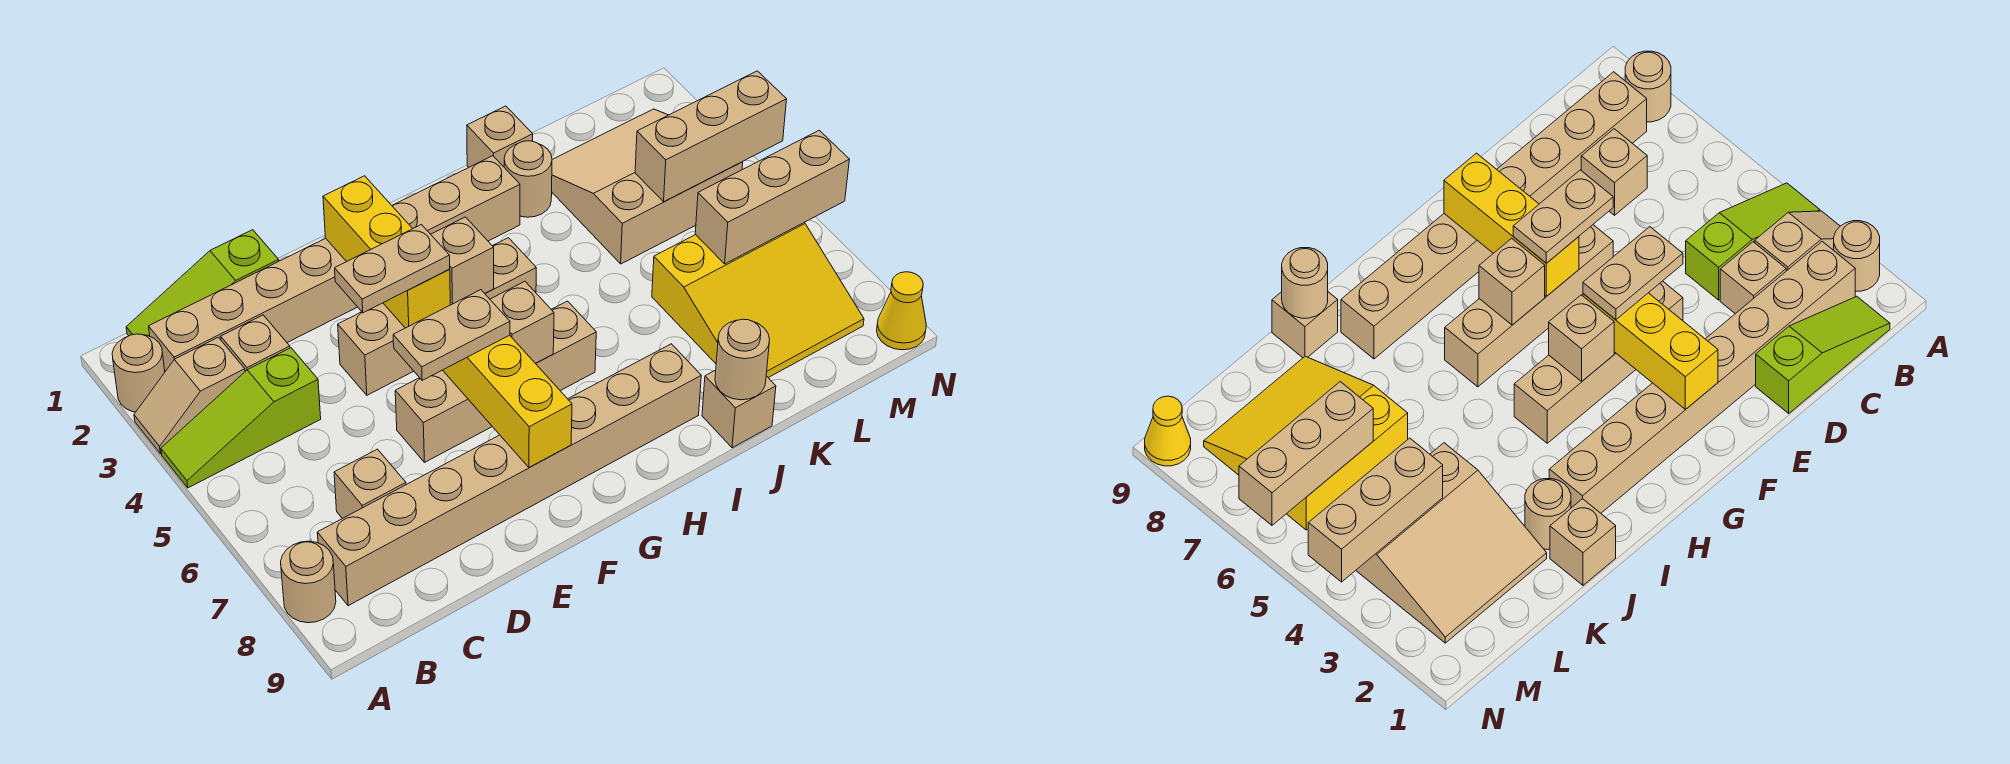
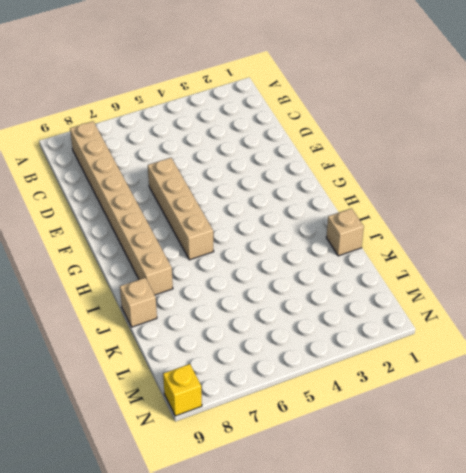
yellow 1x1 brick [163,364,202,416] -> yellow 1x1 cone [877,272,926,350]
none -> tan 1x1 round brick [112,334,165,412]
none -> tan 1x2 slope [134,337,245,454]
none -> lime 1x3 slope [161,348,321,488]

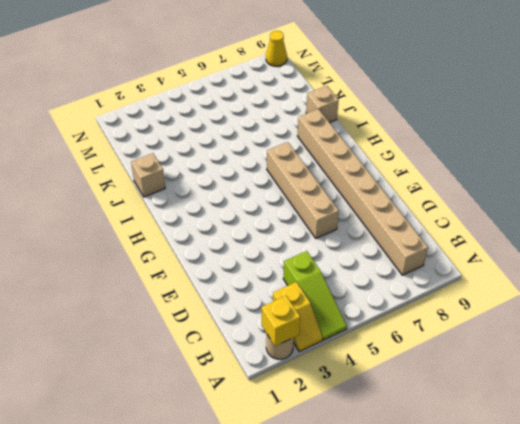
yellow 1x1 brick [262,296,300,346] -> none
yellow 1x2 slope [273,282,323,352] -> tan 1x2 slope [134,337,245,454]
none -> tan 1x1 round brick [281,541,336,623]
none -> lime 1x3 slope [126,230,279,336]
none -> tan 1x8 brick [149,156,520,371]

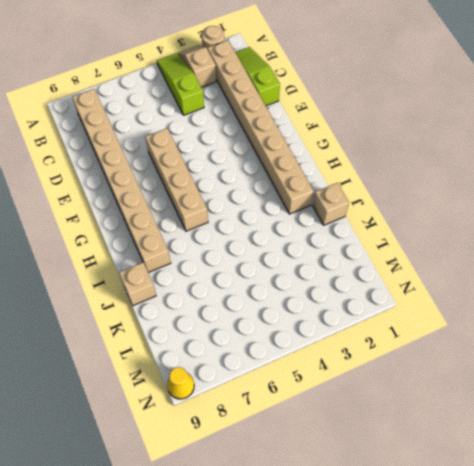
none -> tan 1x1 round brick [281,541,336,623]
none -> tan 1x1 brick [221,315,290,371]
none -> tan 1x1 brick [334,449,406,519]

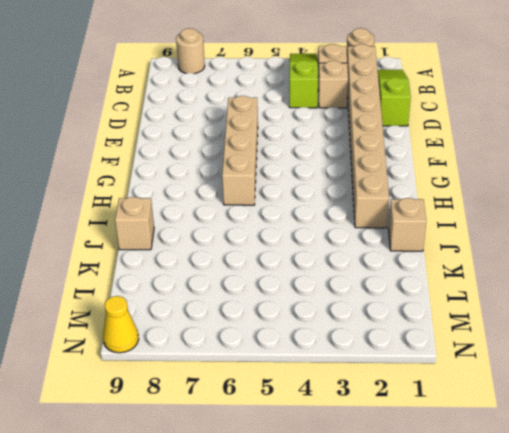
none -> tan 1x8 brick [317,344,701,606]
none -> tan 1x1 brick [334,449,406,519]
none -> tan 1x4 brick [338,238,536,395]

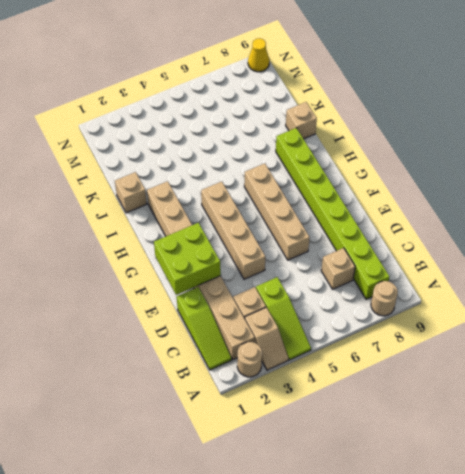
lime 1x8 brick [276,128,389,299] -> tan 1x8 brick [317,344,701,606]
lime 2x2 brick [154,223,221,295] -> yellow 1x3 brick [323,176,450,328]
none -> tan 1x1 round brick [504,141,552,217]
none -> tan 3x3 slope [552,109,743,264]
none -> yellow 3x3 slope [652,223,864,378]

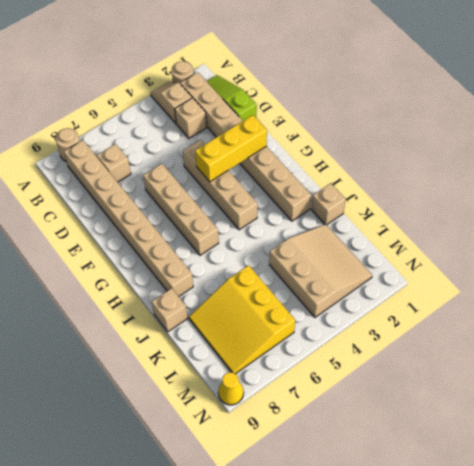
none -> lime 1x3 slope [161,348,321,488]
none -> tan 1x1 round brick [504,141,552,217]
none -> yellow 1x3 brick [443,335,572,468]

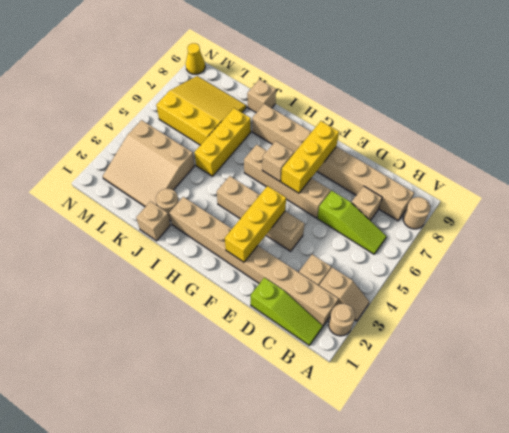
lime 1x3 slope [317,191,386,254] -> lime 1x3 slope moved to [161,348,321,488]
yellow 1x3 brick [194,108,251,176] -> none
none -> tan 1x1 brick [431,217,494,305]
none -> tan 1x1 round brick [715,319,770,400]
none -> tan 1x3 brick [635,71,787,202]

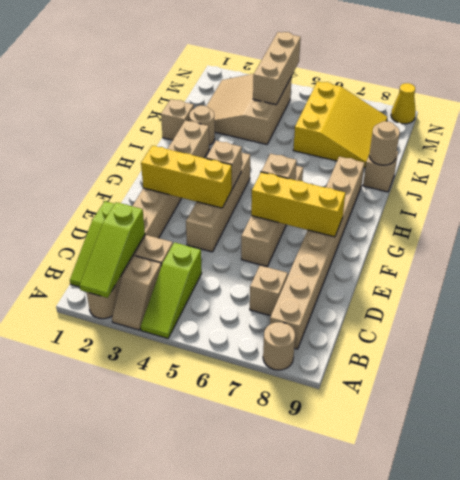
lime 1x3 slope [80,202,145,298] -> none
none -> tan 1x3 brick [695,130,849,264]
none -> tan 1x2 plate [335,225,450,313]
none -> tan 1x2 plate [393,290,510,380]

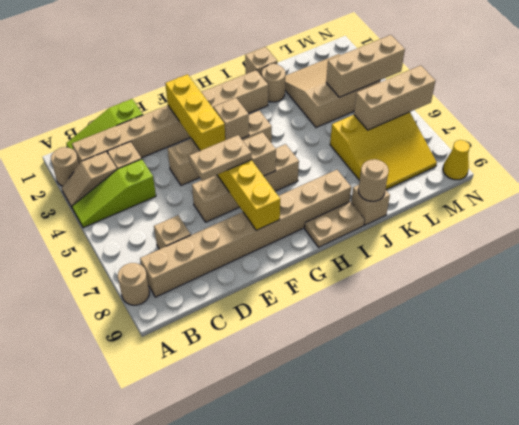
tan 1x2 plate [305,202,365,247] -> tan 1x2 plate moved to [335,225,450,313]

